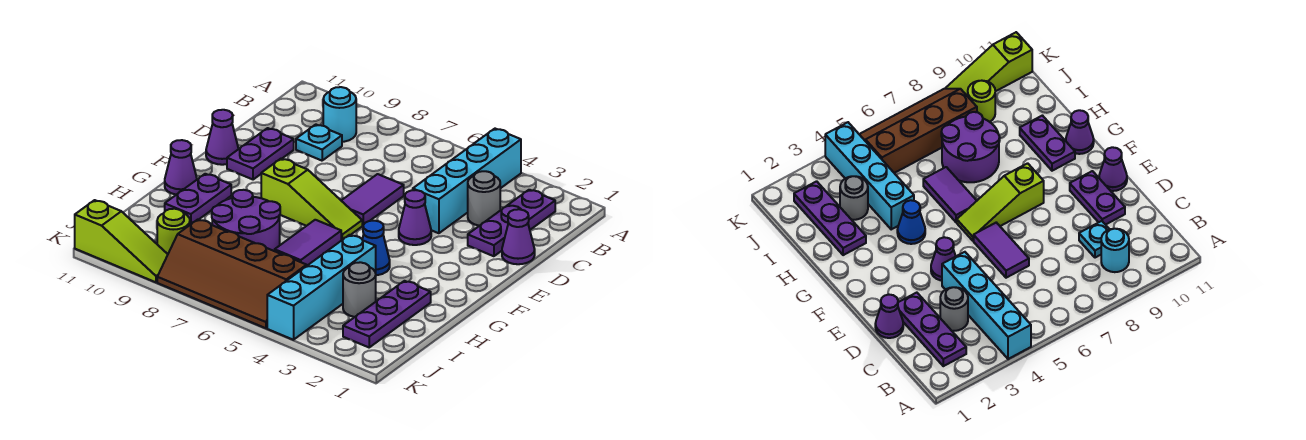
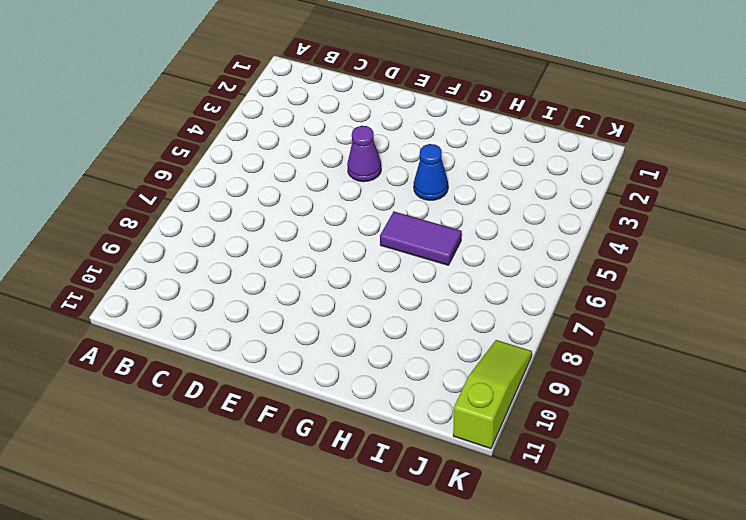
none -> cyan 1x4 brick [413,129,521,233]
none -> purple 1x3 plate [468,190,555,256]
none -> cyan 1x1 round brick [323,87,356,142]

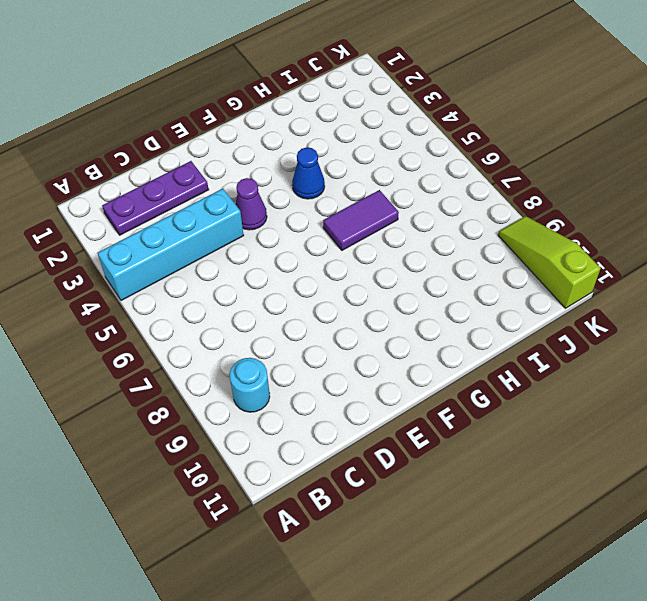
none -> grey 1x1 round brick [468,171,500,226]
none -> cyan 1x1 plate [296,125,342,161]
none -> purple 1x1 cone [502,209,535,264]

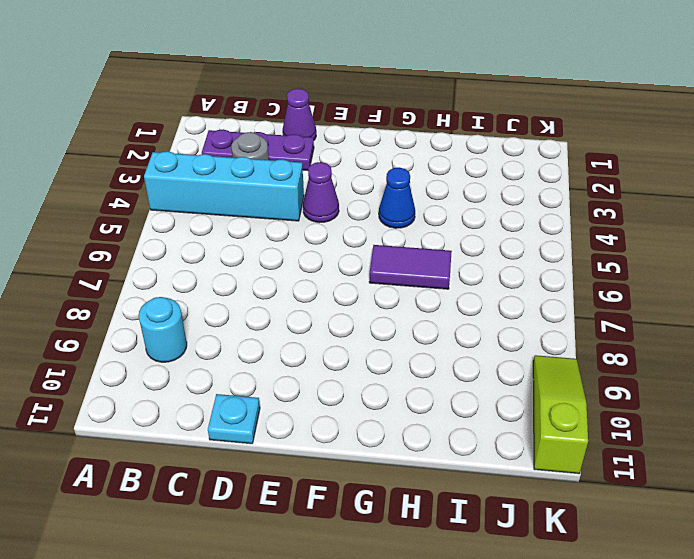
cyan 1x1 plate [208,394,260,444] -> cyan 1x1 plate moved to [296,125,342,161]
none -> purple 1x2 tile [341,174,404,225]
none -> purple 1x2 plate [227,128,294,180]
none -> purple 1x1 cone [206,110,238,165]

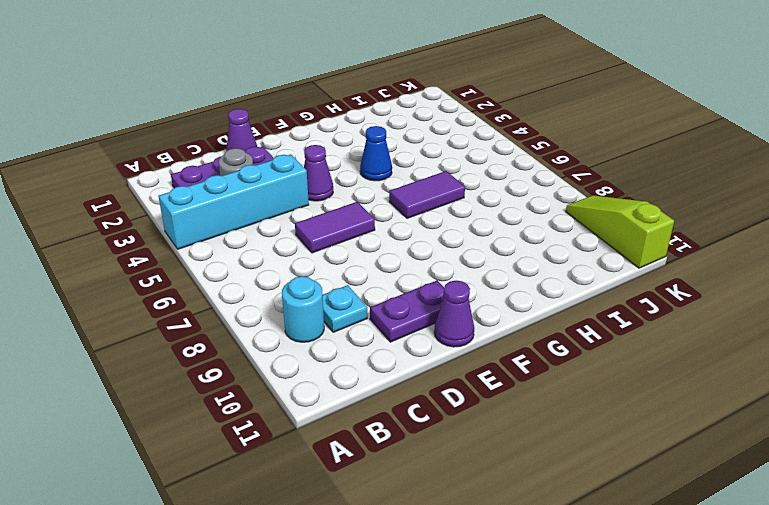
none -> lime 1x3 slope [261,159,362,241]
none -> purple 1x2 plate [165,174,231,225]
none -> purple 1x1 cone [165,140,197,195]

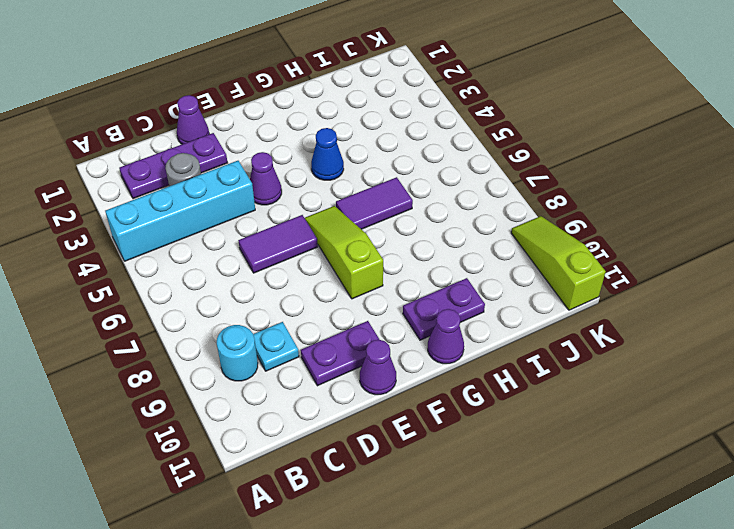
none -> purple 1x3 plate [343,281,431,347]
none -> cyan 1x4 brick [267,235,376,340]
none -> purple 2x2 round brick [212,190,280,251]

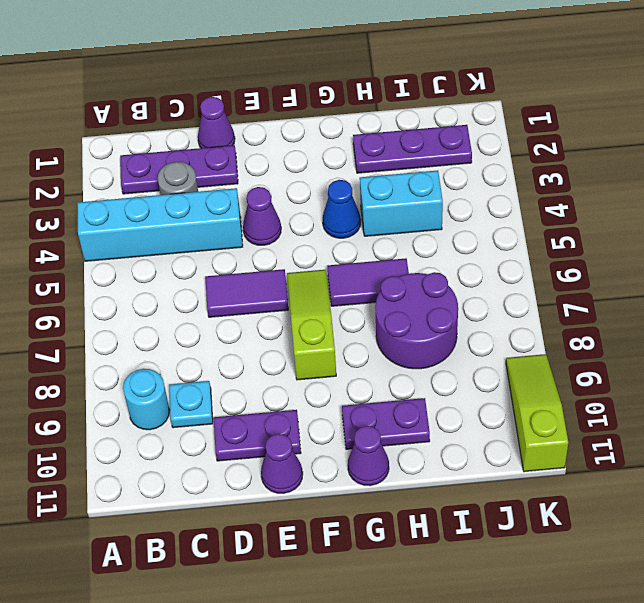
cyan 1x2 brick [360,171,443,236] -> cyan 1x4 brick [267,235,376,340]
none -> grey 1x1 round brick [343,262,376,317]
none -> brown 2x4 slope [157,220,307,328]
none -> lime 1x1 round brick [157,209,190,254]

